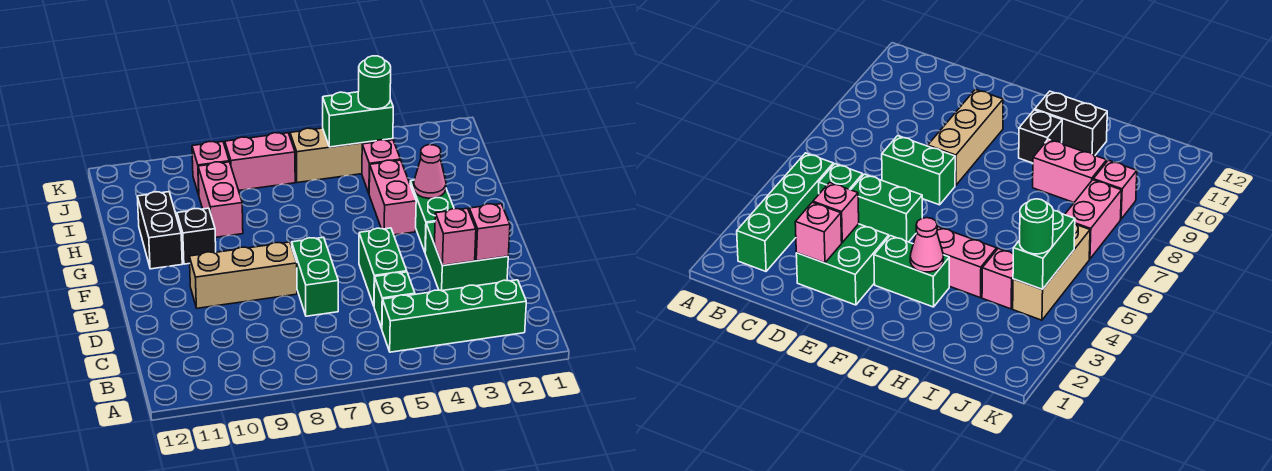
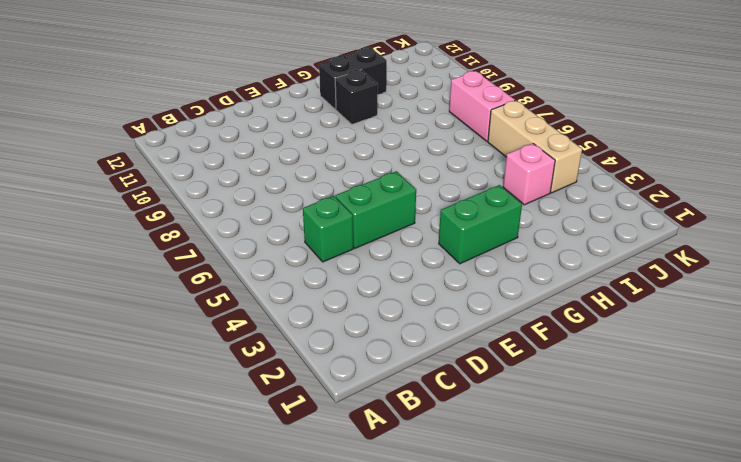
none -> green 1x4 brick [382,280,526,352]
none -> green 2x2 brick [425,222,508,291]
none -> green 1x2 brick [292,237,338,316]

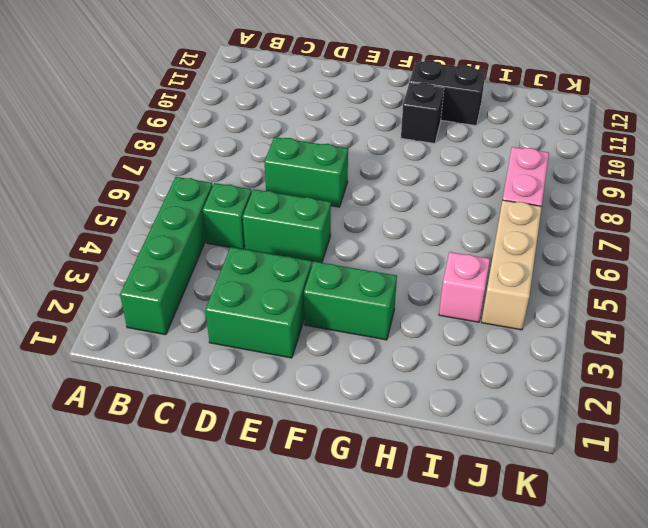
none -> tan 1x3 brick [189,242,297,308]
none -> pink 1x2 brick [369,160,416,235]
none -> pink 1x2 brick [198,162,243,237]

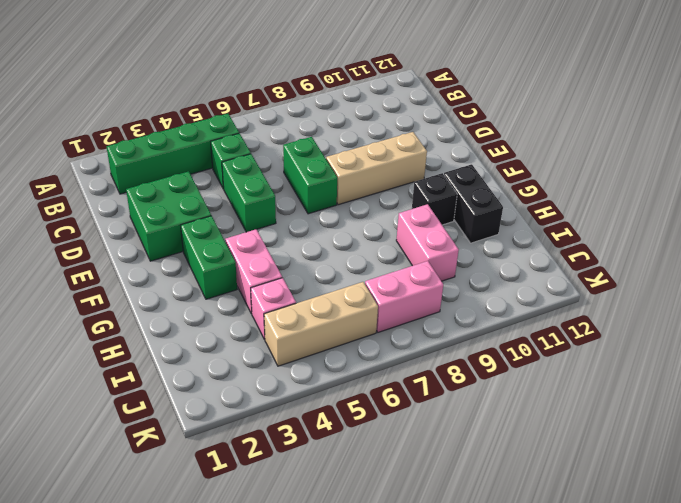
none -> pink 1x1 brick [192,142,229,195]
none -> pink 1x1 brick [469,204,510,261]
none -> pink 1x1 brick [434,208,476,265]

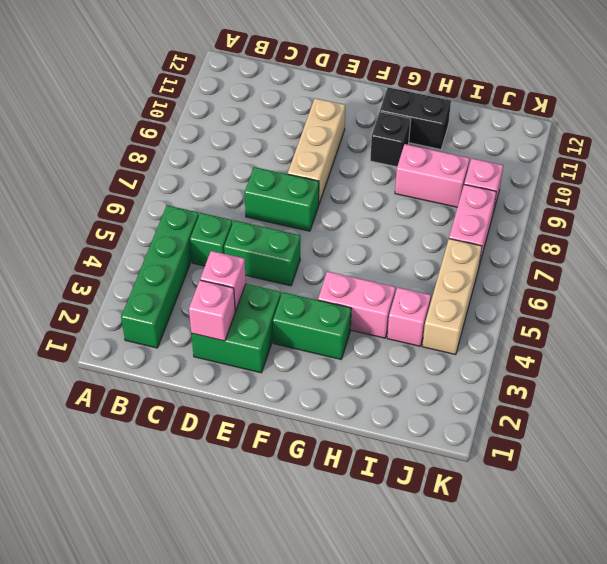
none -> pink 1x1 cone [414,145,446,198]
none -> green 1x2 brick [323,92,393,147]
none -> green 1x1 round brick [358,56,391,109]

